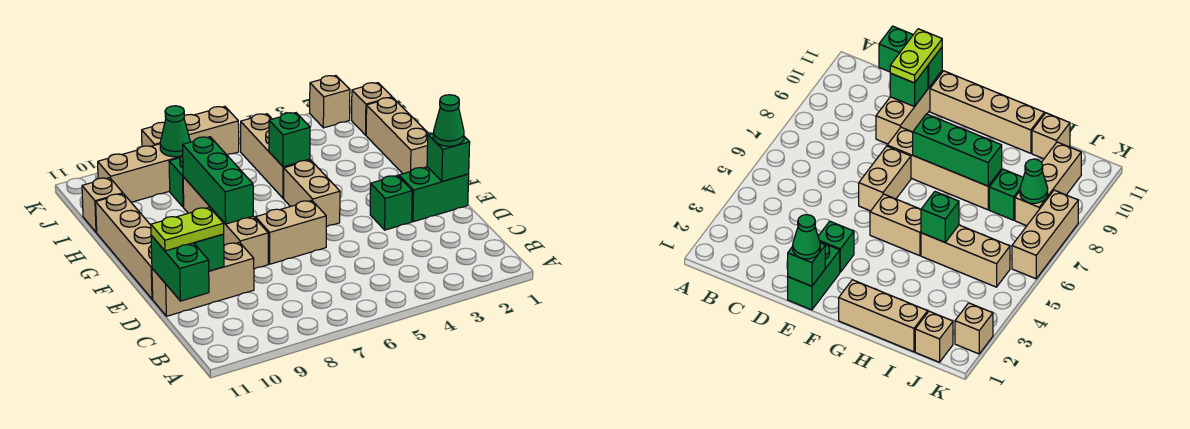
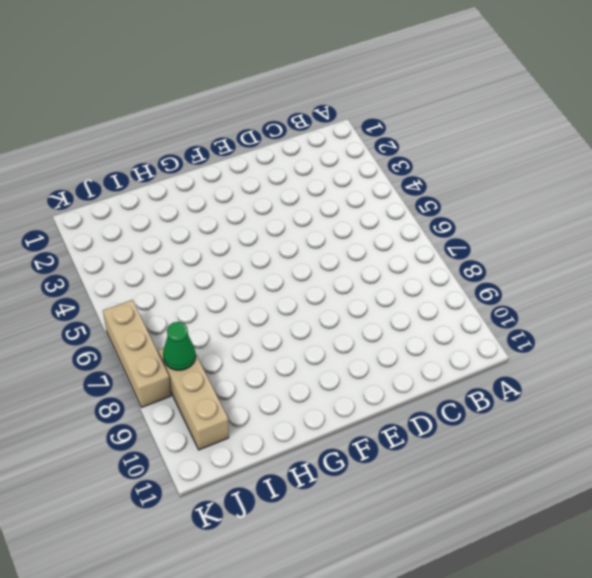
none -> tan 1x3 brick [152,242,254,316]
none -> green 1x2 brick [399,167,469,222]
none -> green 1x1 brick [370,175,412,230]

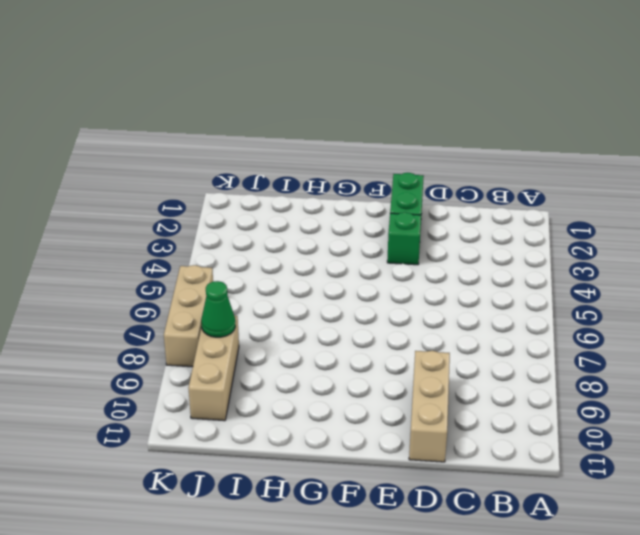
none -> tan 1x2 brick [256,200,326,264]
none -> tan 1x4 brick [183,177,268,269]
none -> tan 1x4 brick [96,194,153,299]

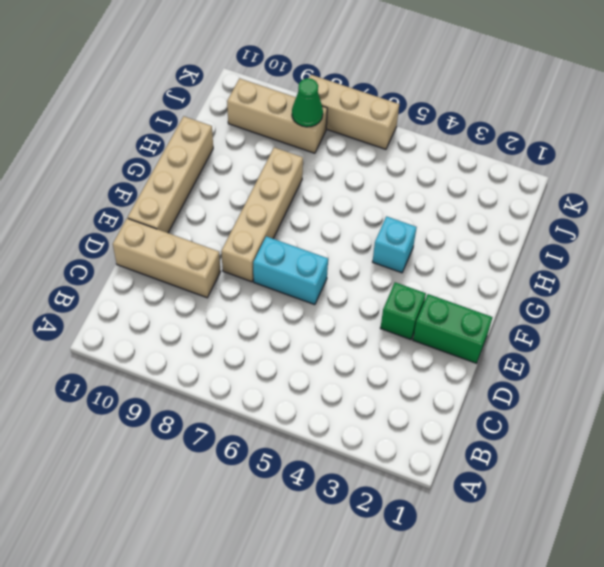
cyan 1x2 brick [253,236,328,305] -> tan 1x2 brick [256,200,326,264]
cyan 1x1 brick [373,216,417,273] -> none
none -> tan 1x2 brick [284,160,340,227]
none -> tan 1x3 brick [366,98,428,174]
none -> tan 1x3 brick [241,114,310,199]

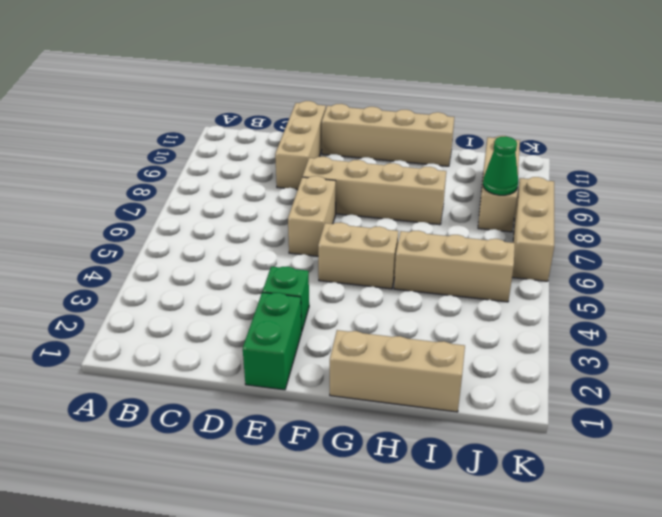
none -> green 1x1 brick [169,155,184,207]
none -> tan 1x1 brick [82,178,123,232]
none -> tan 1x1 brick [352,83,392,135]

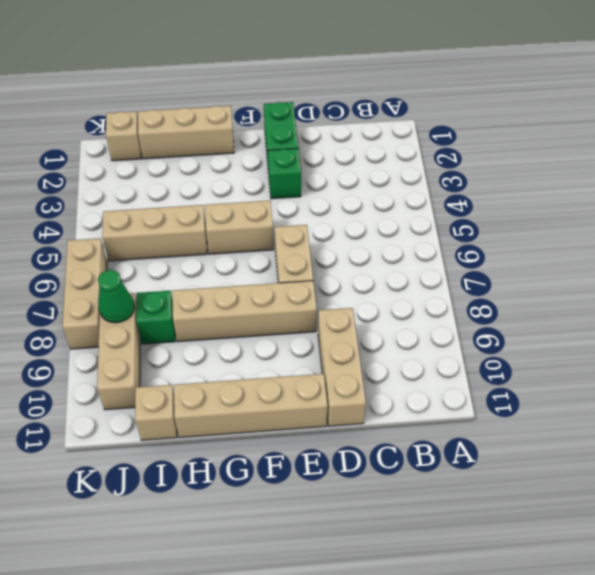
none -> tan 1x1 brick [310,76,350,128]
none -> green 1x2 brick [151,236,209,301]
none -> green 1x1 brick [194,234,224,271]

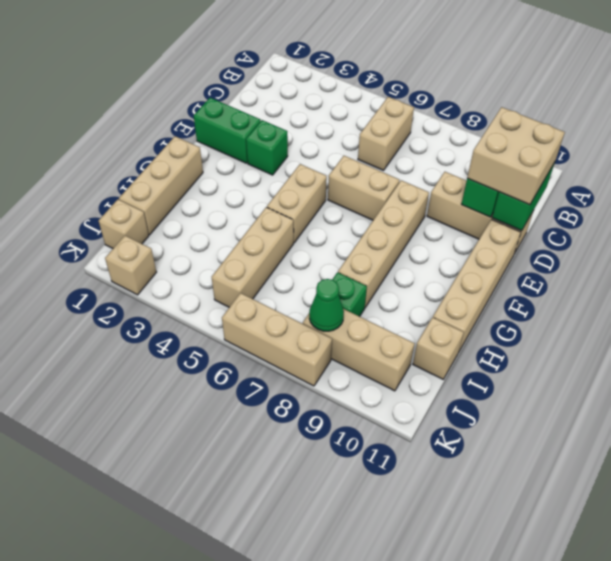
tan 1x2 brick [358,97,414,170] -> none
tan 2x2 brick [467,107,565,205] -> lime 1x2 plate [151,207,224,251]
none -> green 1x1 brick [427,133,470,182]
none -> green 1x3 brick [183,137,253,224]
none -> green 1x1 brick [269,113,310,167]

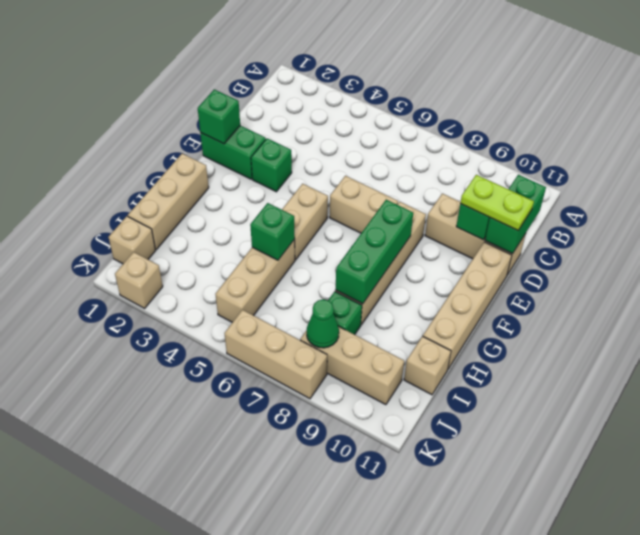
none -> green 1x1 cone [433,95,464,146]

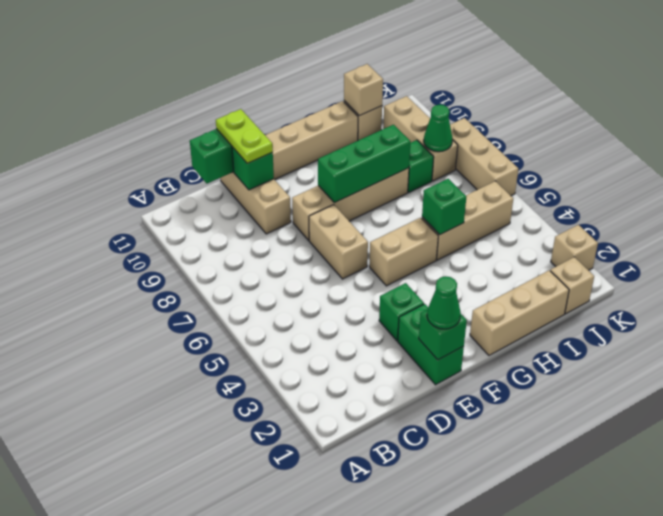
tan 1x1 brick [344,64,383,116] -> none

